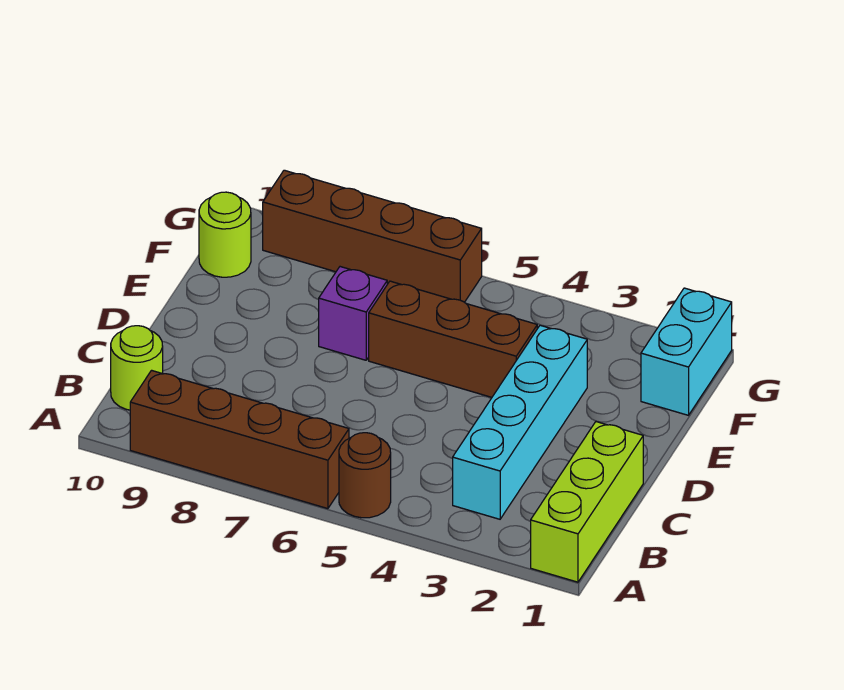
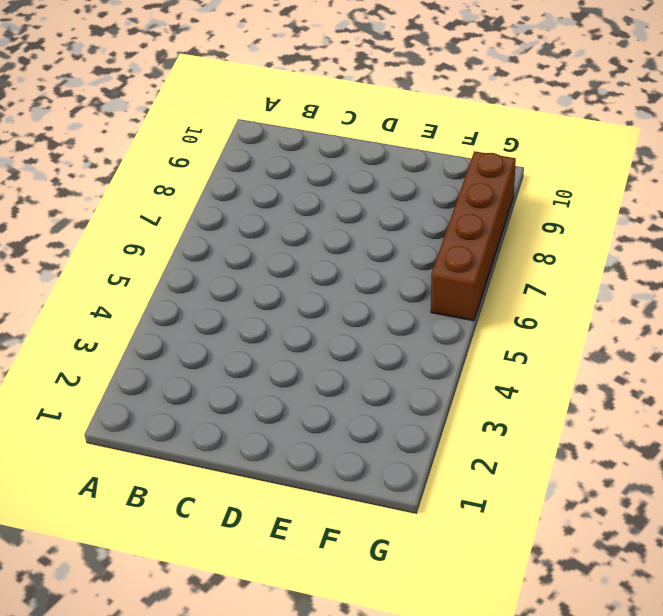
none -> lime 1x3 brick [531,422,643,582]
none -> brown 1x1 round brick [339,433,391,518]

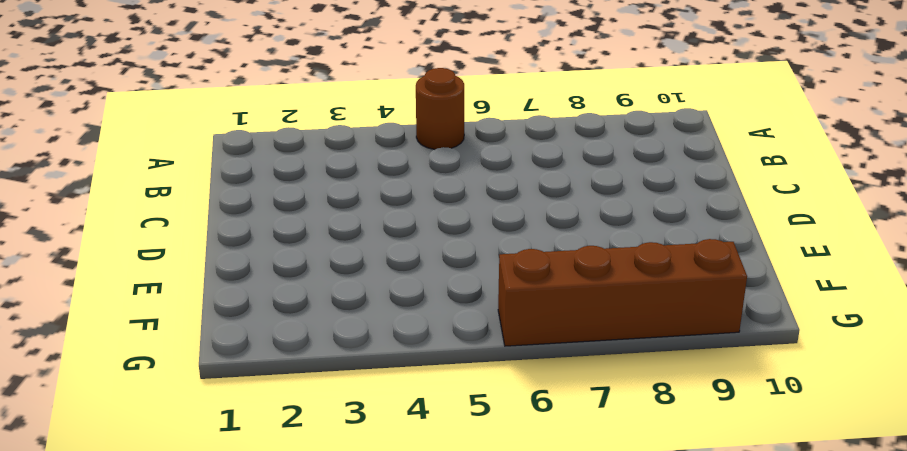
none -> lime 1x3 brick [531,422,643,582]
none -> brown 1x4 brick [130,370,349,509]

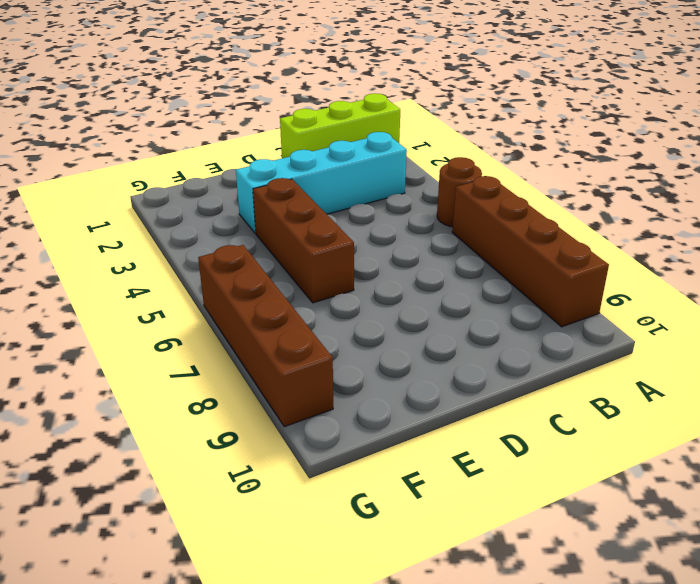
none -> lime 1x1 round brick [111,326,163,410]
none -> purple 1x1 brick [319,267,387,360]

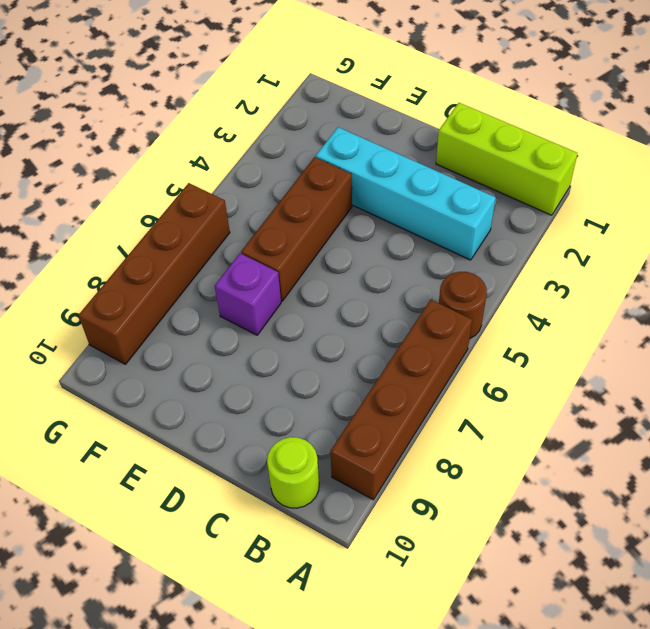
none -> cyan 1x2 brick [641,288,732,415]
none -> lime 1x1 round brick [199,192,251,277]

